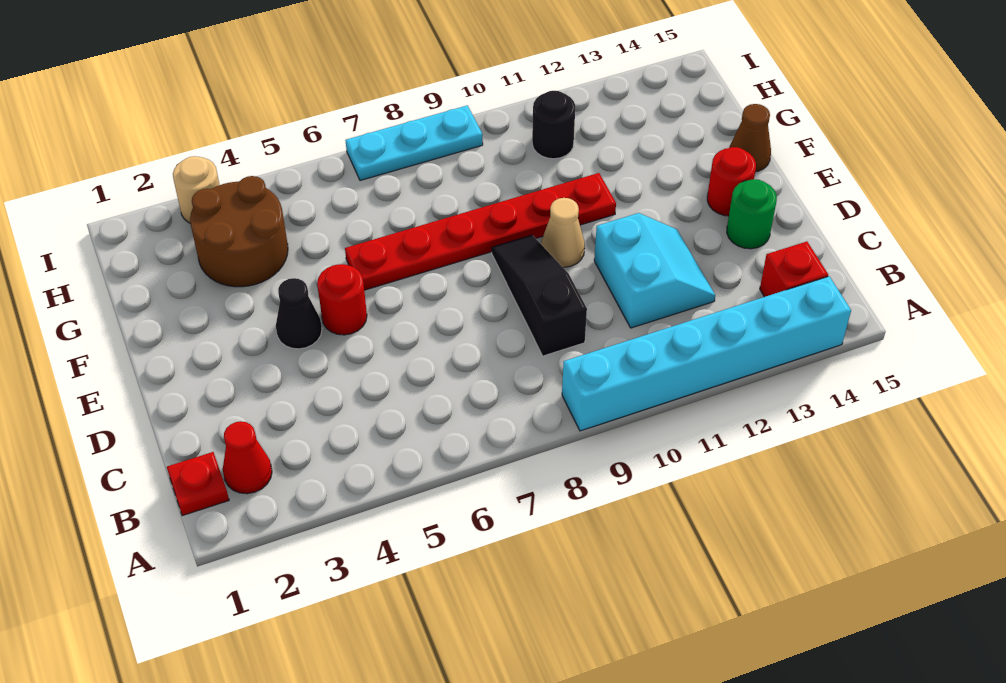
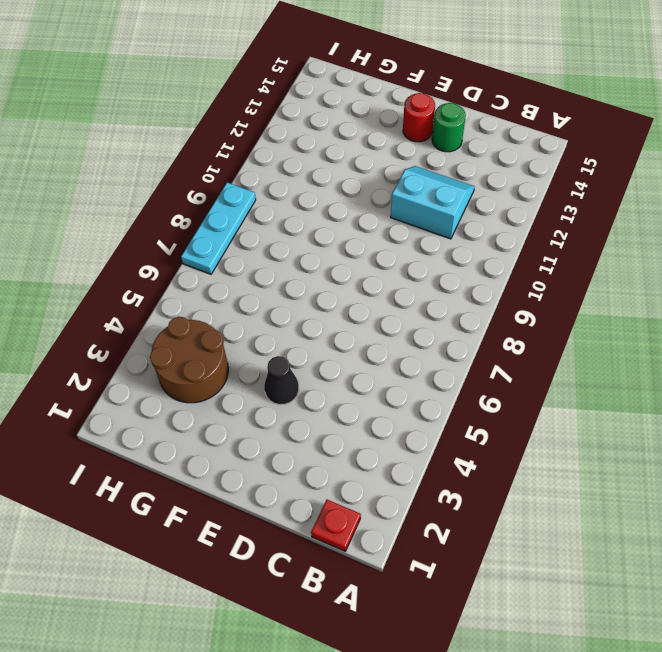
none -> cyan 1x6 brick [562,276,851,431]
none -> red 1x1 cone [223,421,272,494]
none -> red 1x1 brick [760,242,828,297]

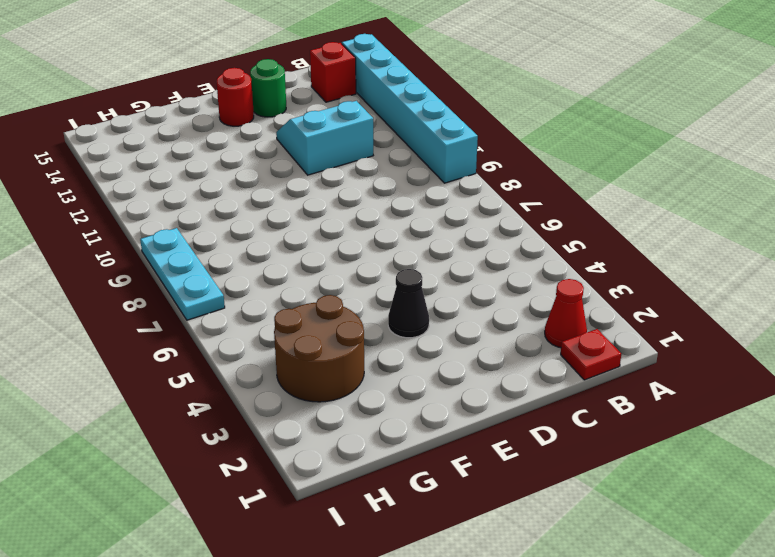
none -> black 1x3 slope [492,235,587,356]
none -> red 1x1 round brick [317,264,367,335]
none -> tan 1x1 cone [541,198,585,267]

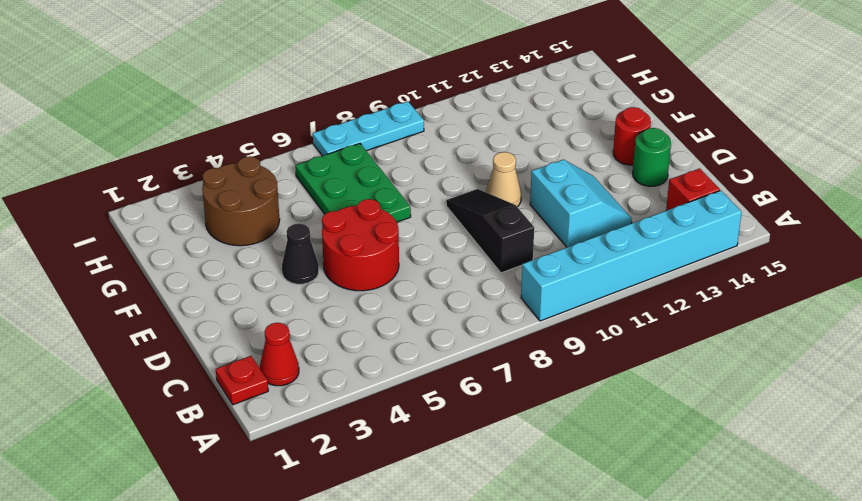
red 2x2 round brick [322,199,399,291] -> red 1x1 round brick [317,264,367,335]
green 2x3 plate [295,143,411,222] -> red 1x6 plate [345,173,616,290]
none -> brown 1x1 cone [729,104,771,172]
none -> black 1x1 round brick [532,91,575,159]
none -> tan 1x1 round brick [173,156,219,223]

